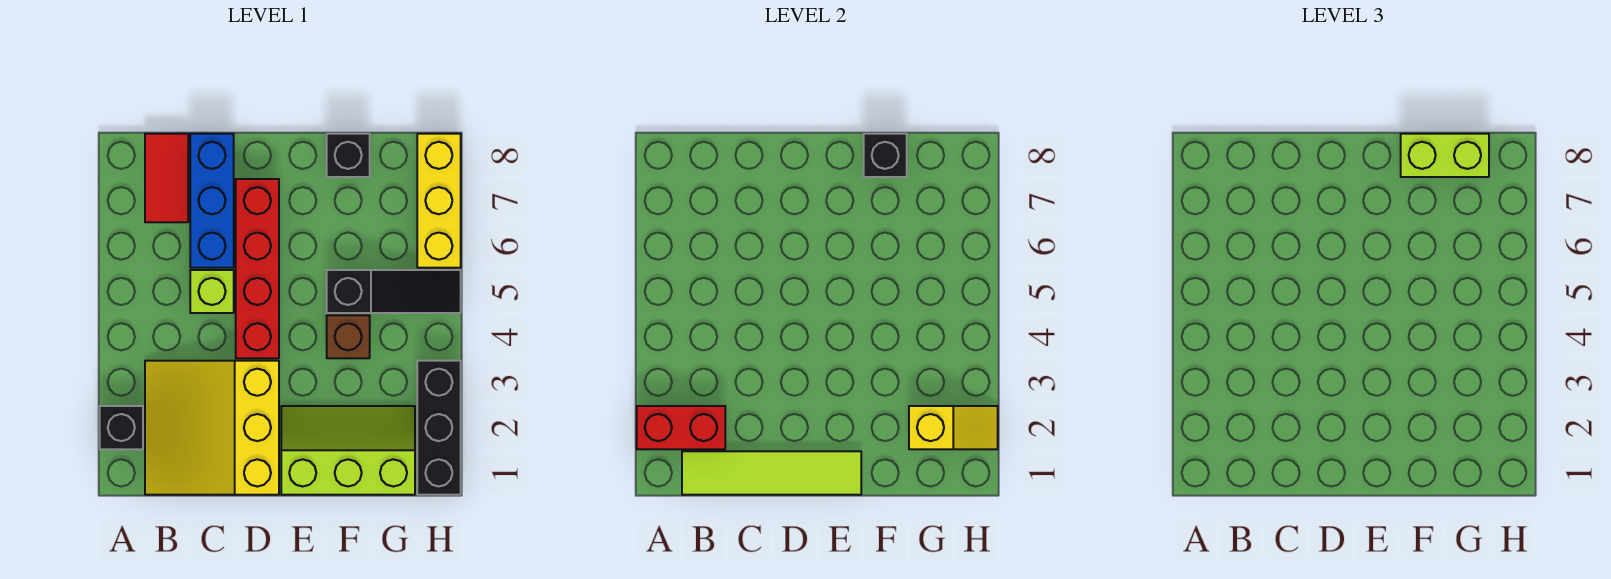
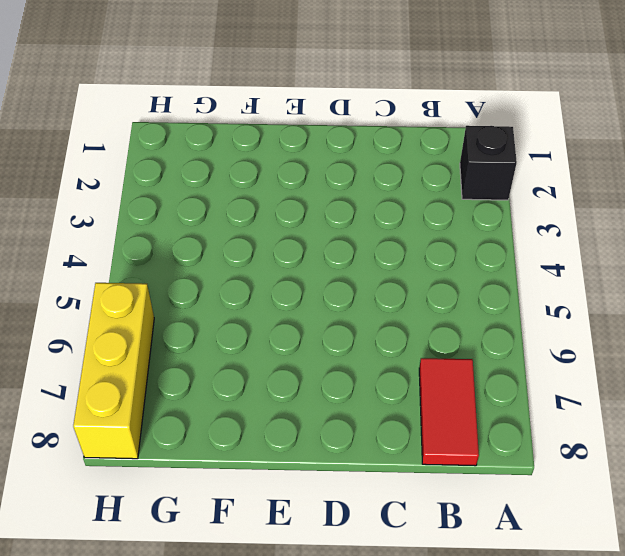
none -> yellow 3x3 slope [145,361,279,495]
none -> lime 1x1 brick [190,270,234,313]
none -> blue 1x3 brick [190,134,234,268]

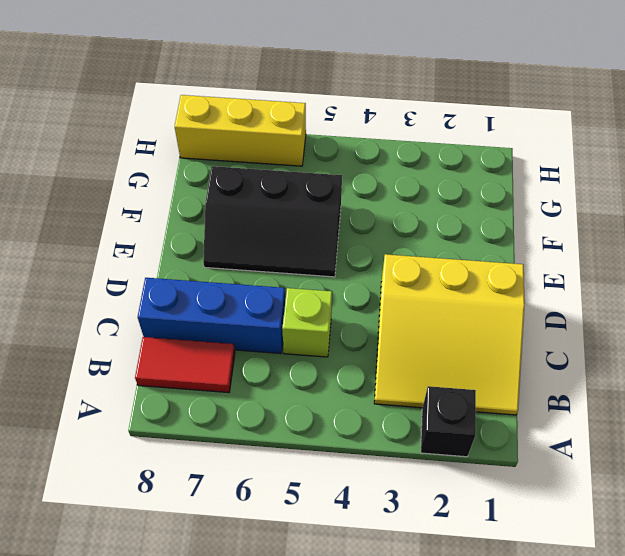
black 2x3 slope [203,166,342,277] -> black 1x3 slope [327,270,461,313]
none -> red 1x4 brick [236,179,279,358]
none -> lime 2x3 slope [281,406,415,495]
none -> brown 1x1 brick [327,315,370,358]

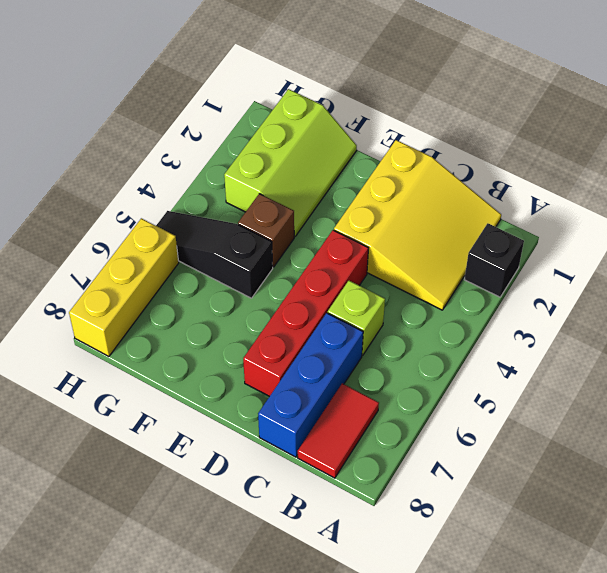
lime 2x3 slope [224,89,357,236] -> lime 2x3 slope turned to [281,406,415,495]
none -> black 1x1 brick [327,134,370,177]
none -> black 1x3 brick [417,361,461,495]
none -> red 1x2 brick [637,406,725,449]

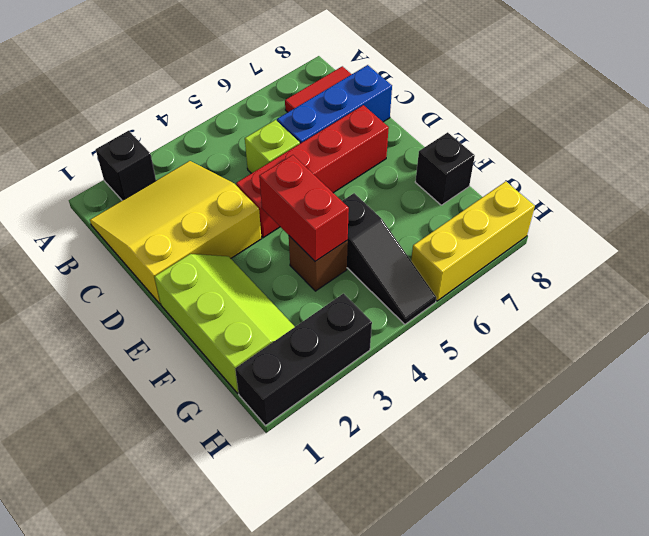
red 1x2 brick [259,155,349,261] -> red 1x2 brick moved to [637,406,725,449]
none -> lime 1x4 tile [682,451,861,495]
none -> black 1x1 brick [864,134,907,177]
none -> yellow 1x2 slope [909,406,998,449]

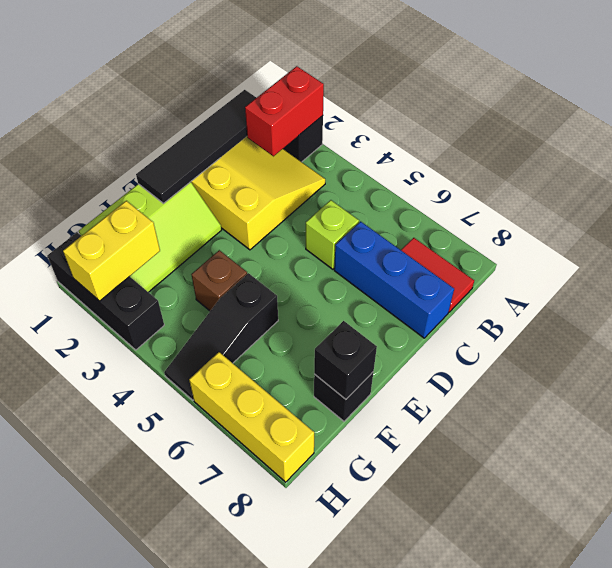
black 1x4 tile [136,90,256,203] -> lime 1x4 tile [682,451,861,495]
yellow 1x2 brick [63,201,160,301] -> yellow 1x2 slope [909,406,998,449]
none -> red 1x4 brick [236,179,279,358]
none -> lime 1x2 brick [1401,134,1489,177]

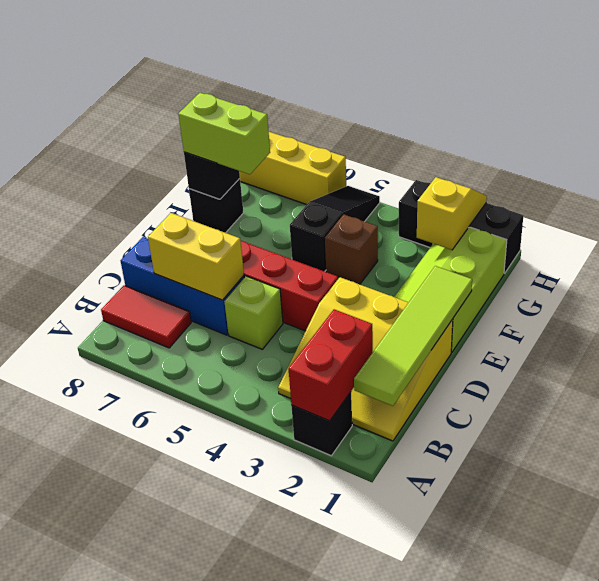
yellow 1x2 brick [148,213,244,300] -> none
lime 1x2 brick [179,93,270,174] -> lime 1x2 brick turned to [1401,134,1489,177]

